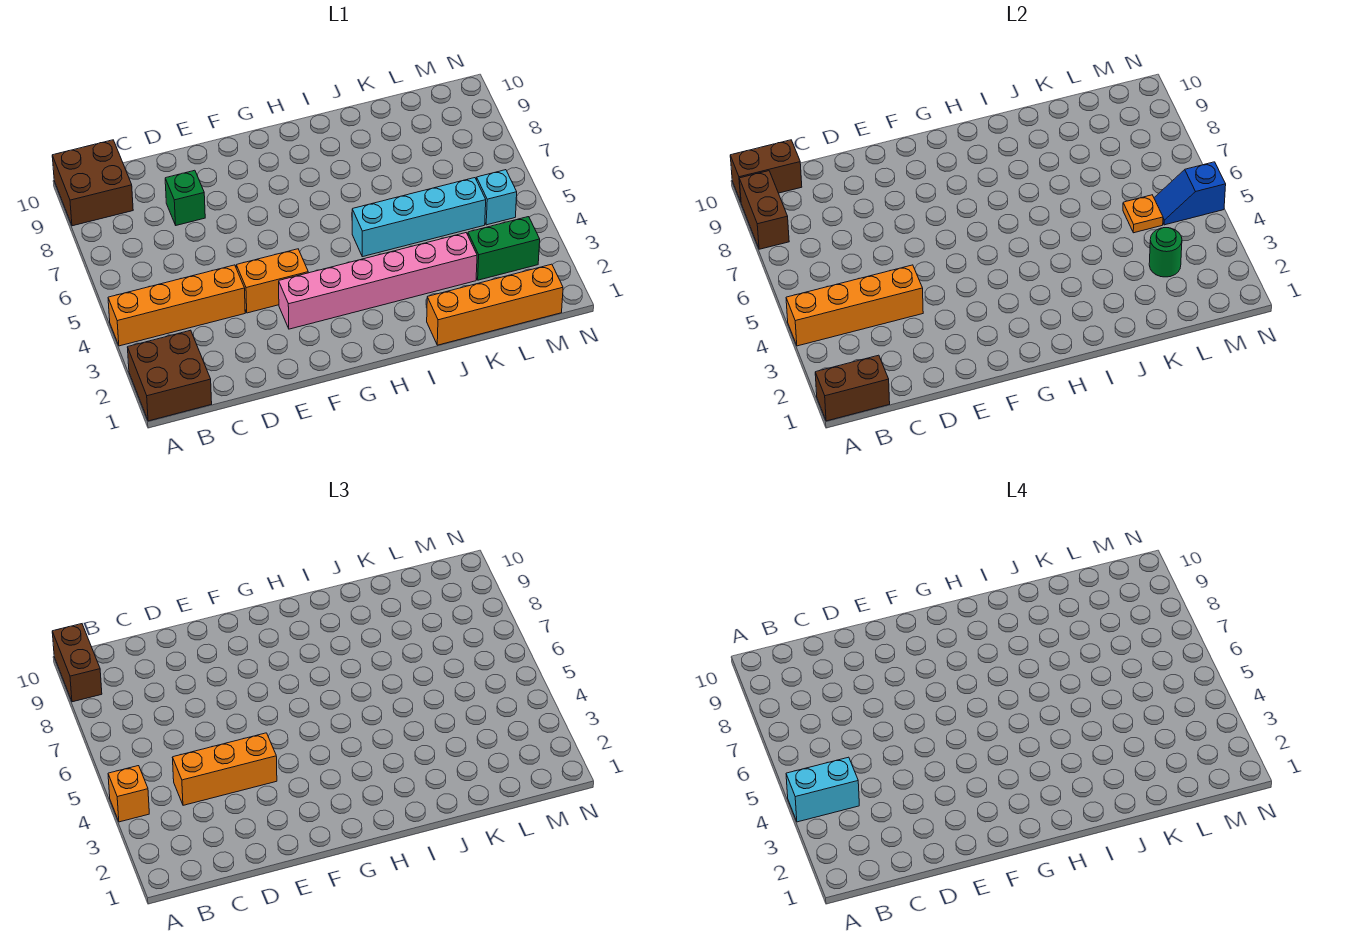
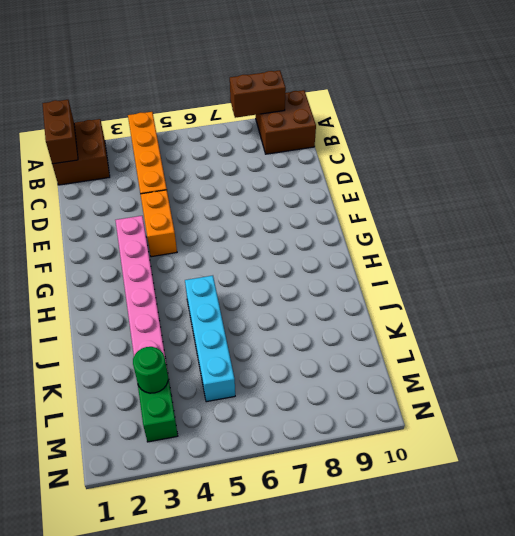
none -> green 1x1 brick [165,170,205,225]
none -> orange 1x4 brick [427,264,563,345]
none -> cyan 1x1 brick [477,170,517,225]

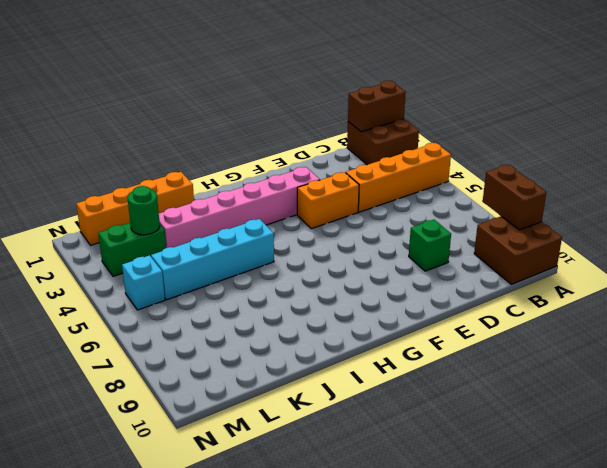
none -> orange 1x4 brick [786,265,923,346]
none -> brown 1x2 brick [730,140,802,201]
none -> orange 1x1 plate [1123,195,1163,233]

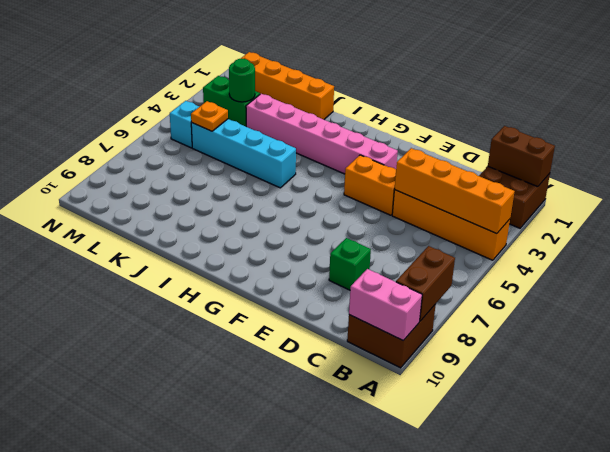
pink 1x2 brick [349,269,422,341] -> brown 1x2 brick [730,140,802,201]
none -> blue 1x2 slope [1154,162,1226,225]
none -> orange 1x1 brick [108,766,149,822]
none -> brown 1x2 brick [52,624,102,702]

